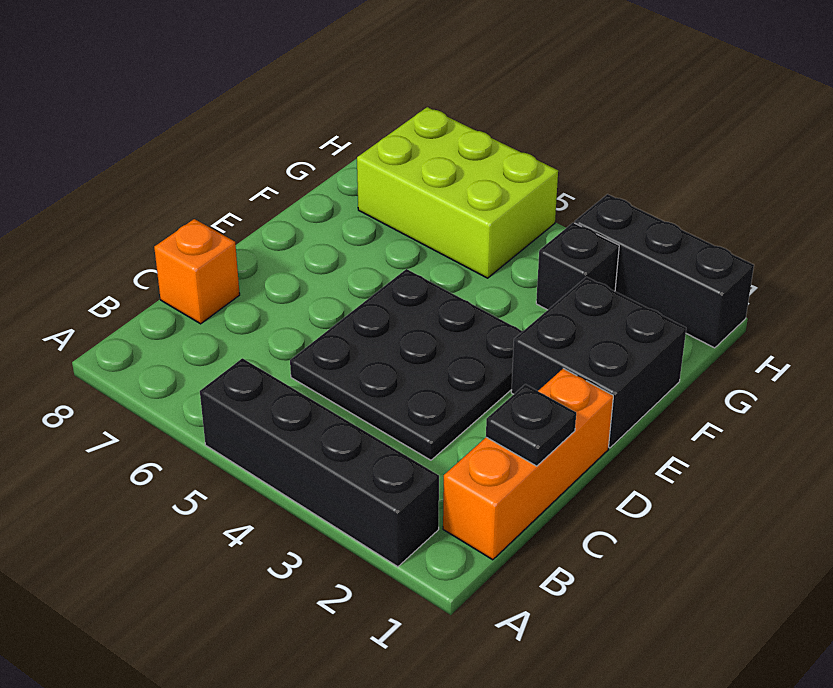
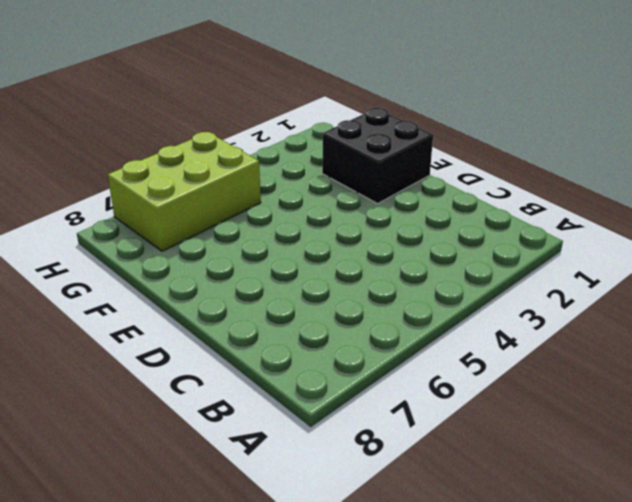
none -> black 1x4 brick [200,358,439,567]
none -> orange 1x3 brick [443,368,613,560]

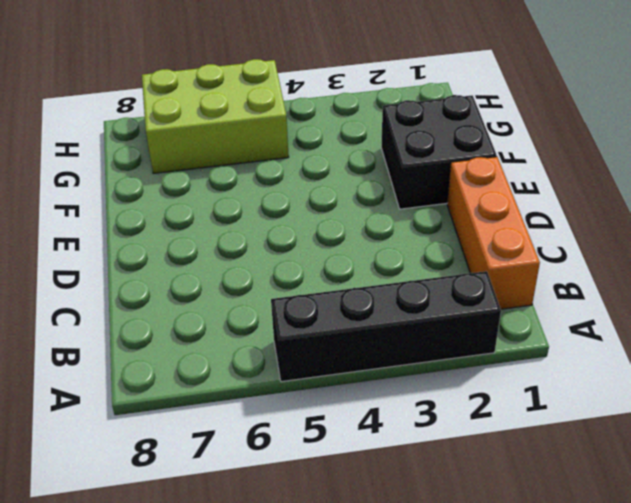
none -> black 3x3 plate [290,269,523,460]
none -> orange 1x1 brick [154,219,240,324]

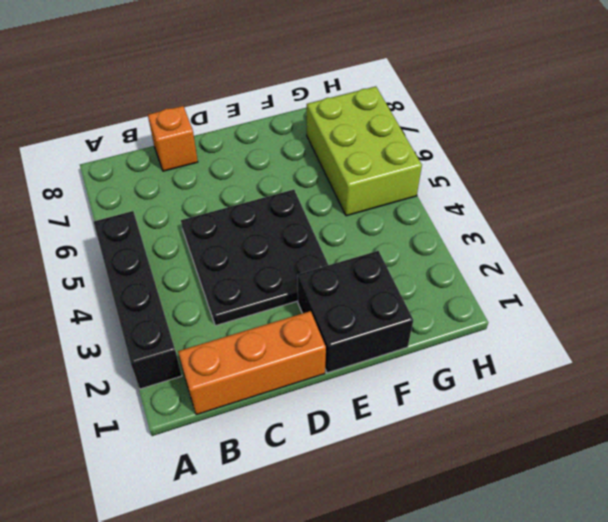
none -> black 1x1 brick [536,223,619,310]
none -> black 1x3 brick [575,194,754,348]

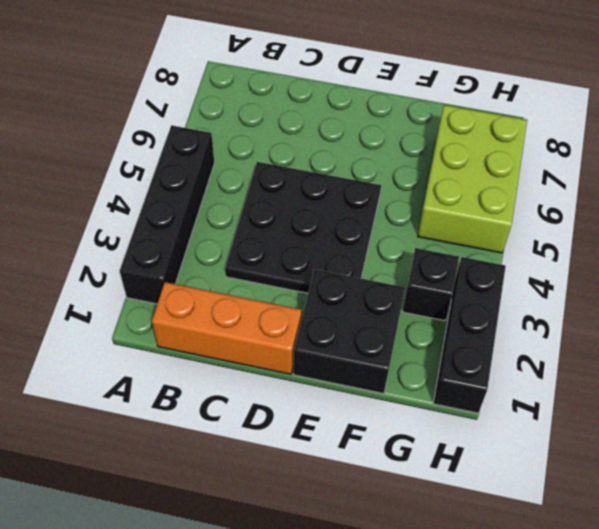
none -> orange 1x1 brick [154,219,240,324]
none -> black 1x1 plate [486,384,576,466]

